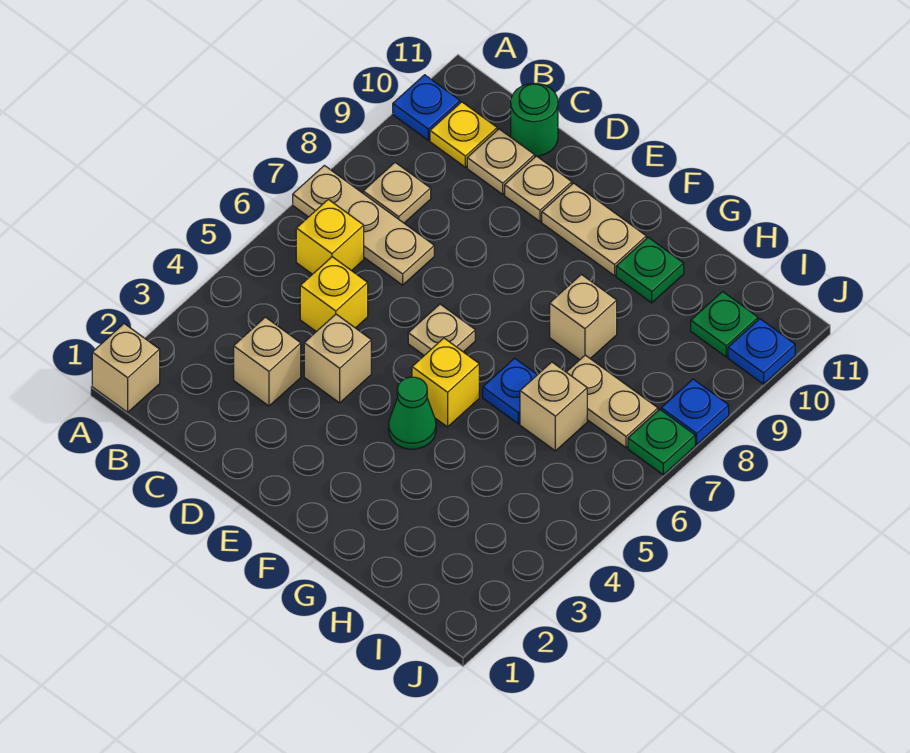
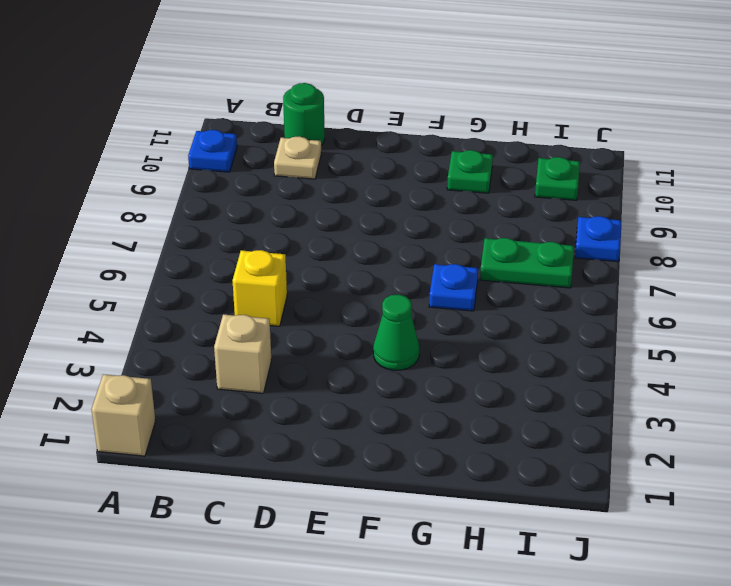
green 1x2 plate [480,238,574,288] -> tan 1x2 plate [566,355,658,448]
none -> tan 1x3 plate [293,166,434,285]
none -> yellow 1x1 brick [296,199,364,274]
none -> tan 1x1 plate [363,163,431,223]

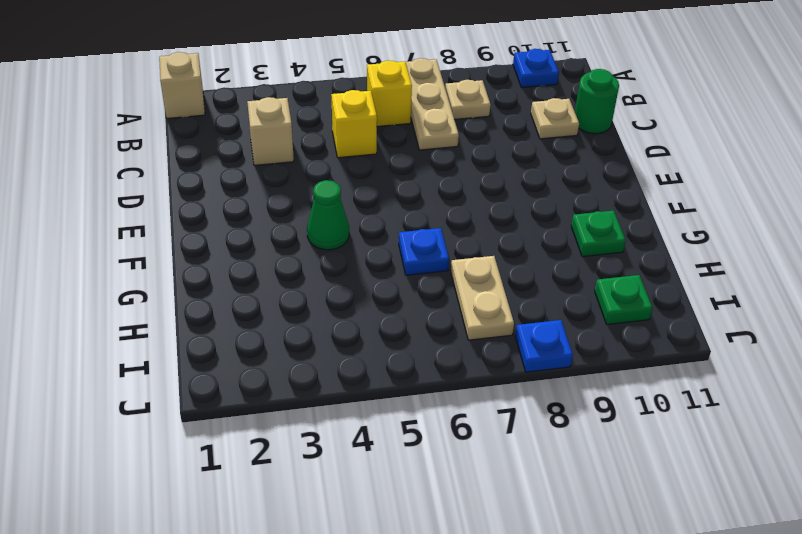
none -> yellow 1x1 plate [430,102,497,167]
none -> tan 1x1 brick [304,314,371,403]
none -> tan 1x1 plate [505,156,572,221]

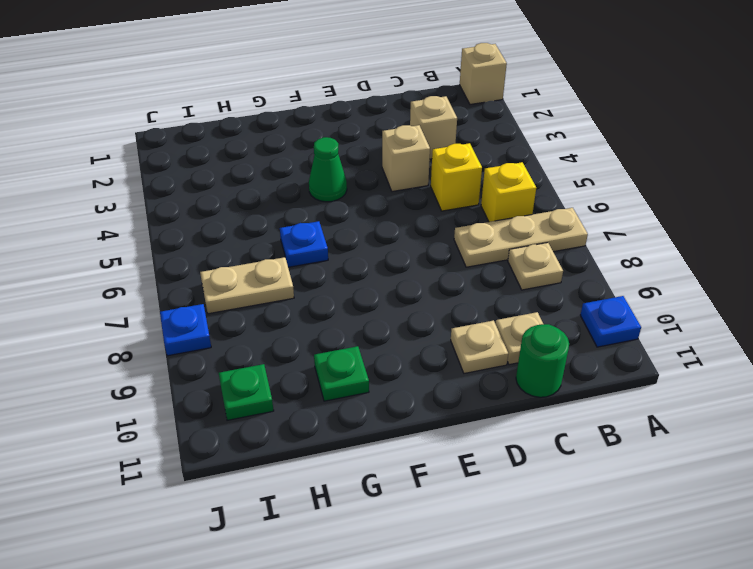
none -> yellow 1x1 plate [430,102,497,167]
none -> tan 1x1 plate [408,304,475,355]
none -> tan 1x2 plate [542,183,646,276]

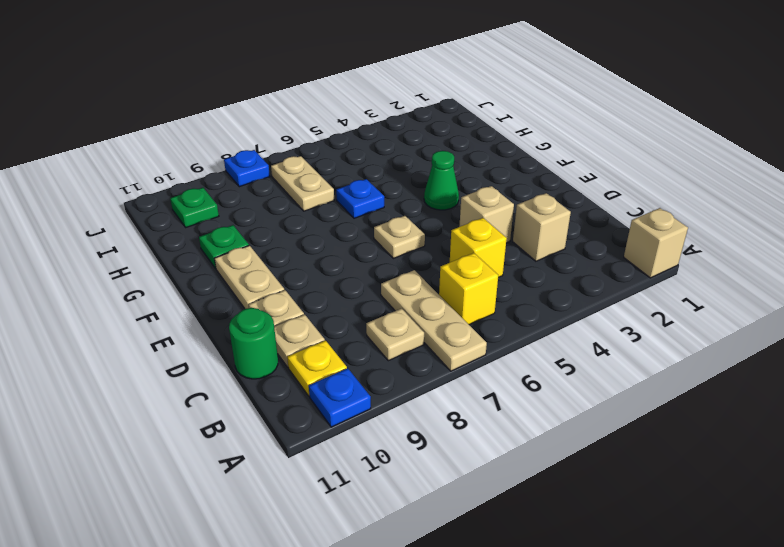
none -> yellow 1x1 brick [412,338,479,427]
none -> tan 1x1 brick [550,274,617,360]
none -> tan 1x1 brick [520,362,587,451]

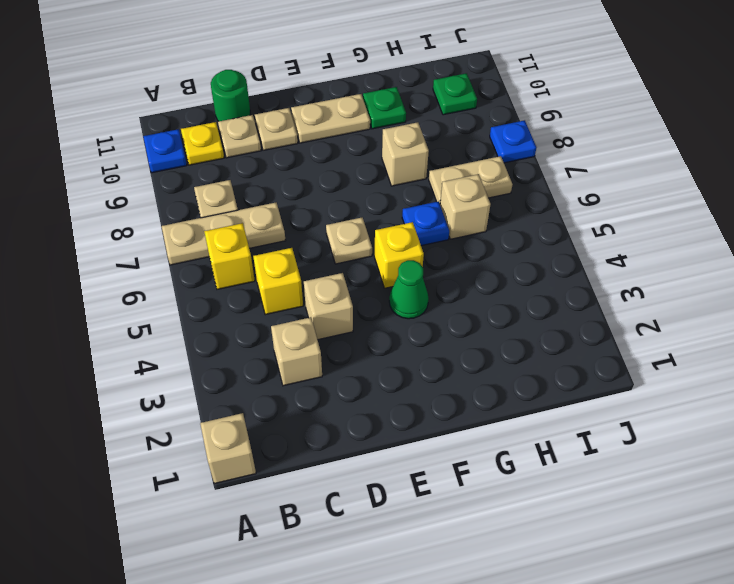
none -> green 1x1 plate [628,409,695,475]
none -> blue 1x1 plate [728,319,795,384]

